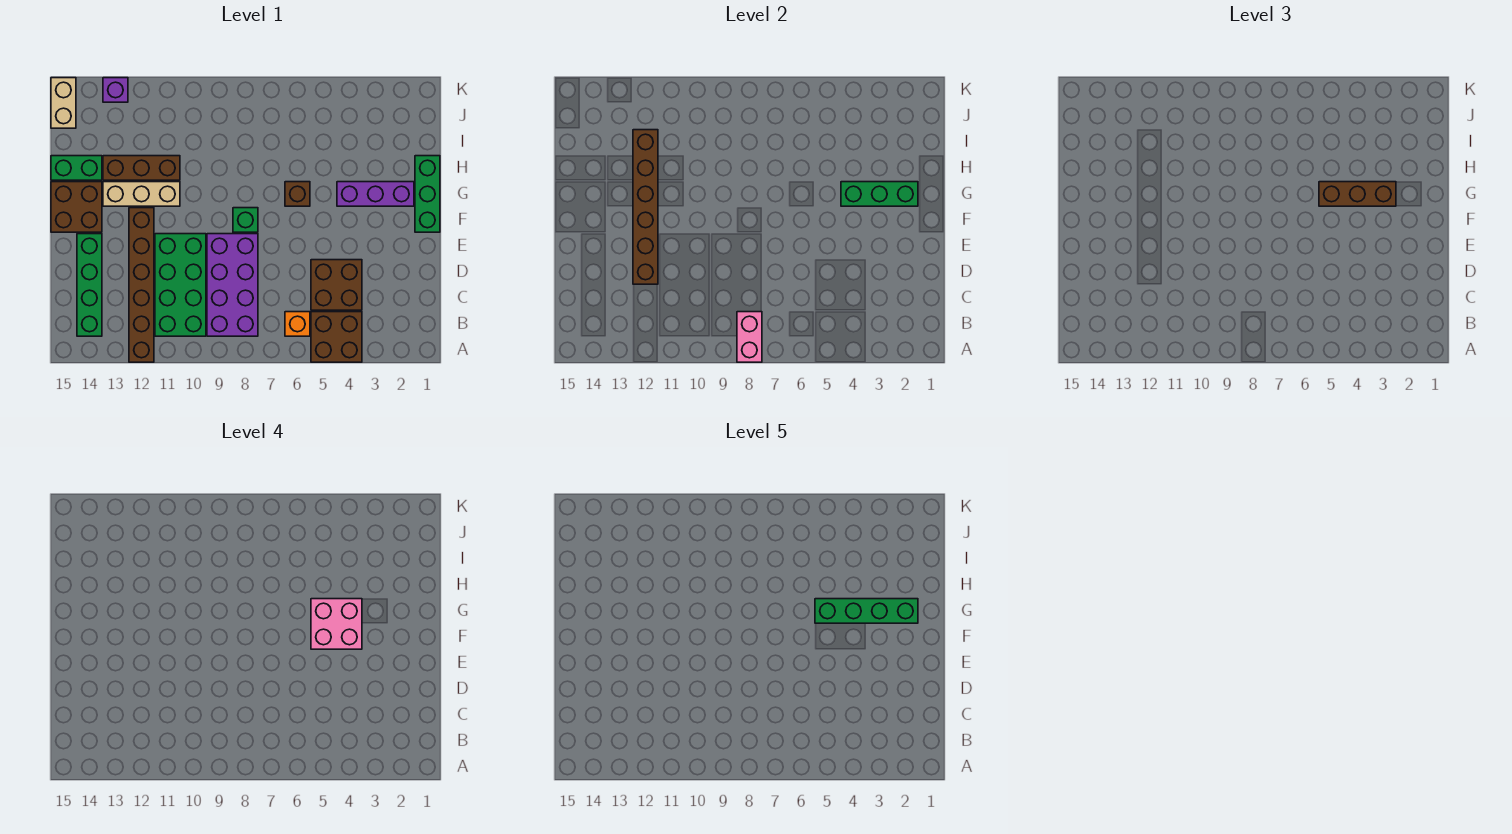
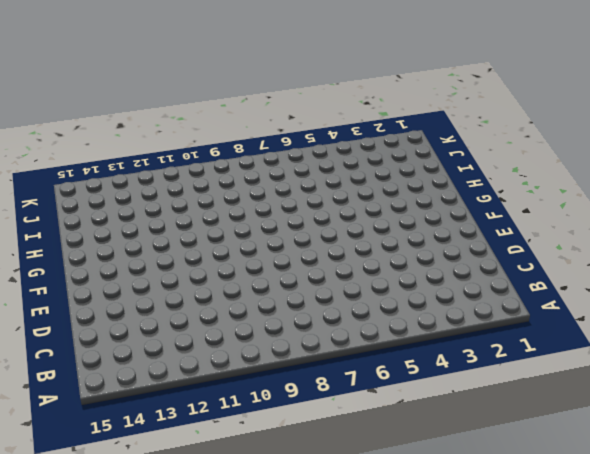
none -> brown 2x2 brick [311,312,362,362]
none -> brown 1x6 brick [129,208,154,362]
none -> orange 1x1 brick [285,312,310,336]

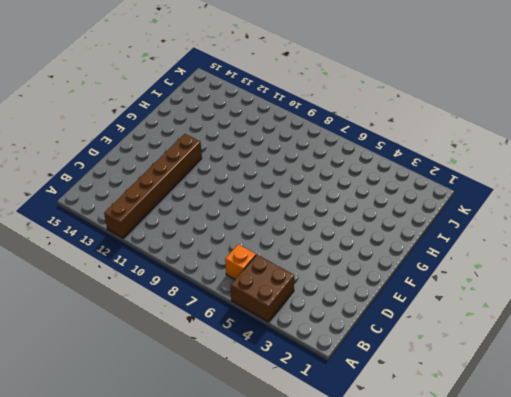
none -> purple 2x4 brick [207,234,258,336]
none -> green 2x4 brick [155,234,206,336]
none -> green 1x4 brick [77,234,102,336]

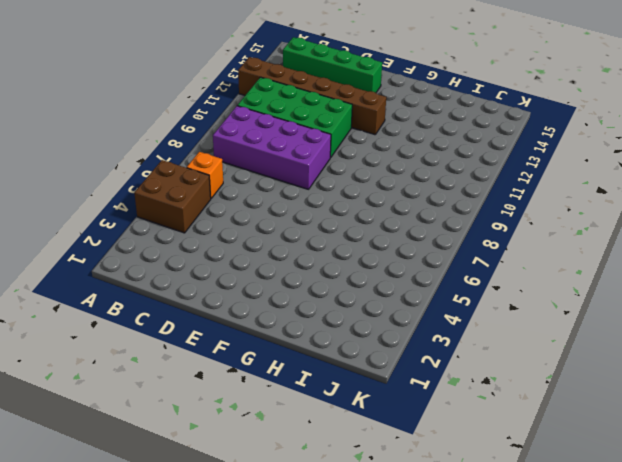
none -> brown 2x2 brick [311,260,362,310]
none -> green 1x3 brick [415,156,440,232]
none -> green 1x1 brick [233,208,258,232]

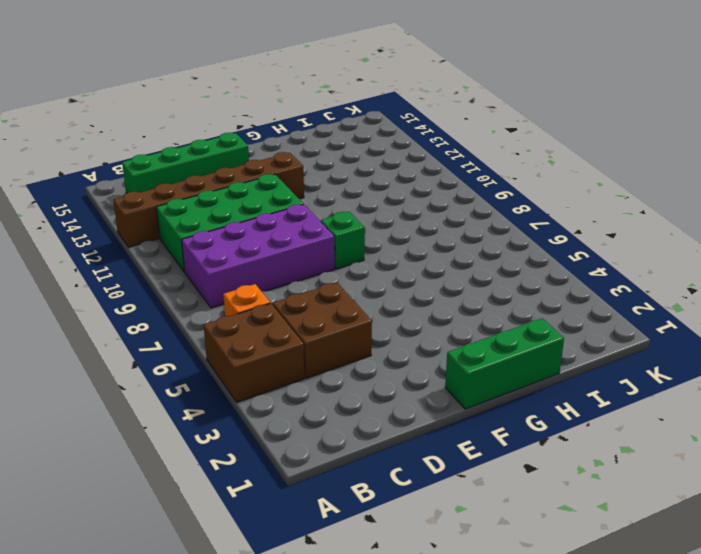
none -> brown 2x2 brick [51,182,102,232]
none -> purple 1x3 brick [337,182,414,206]
none -> brown 1x1 brick [285,182,310,206]

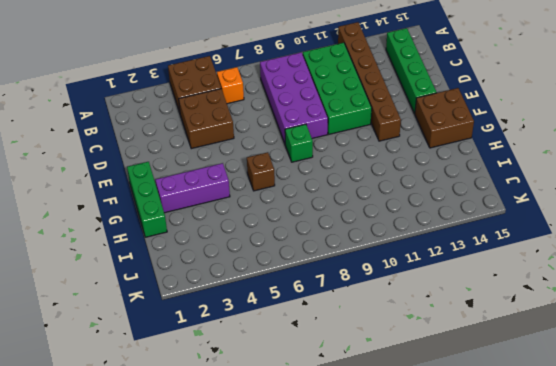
none -> tan 1x3 brick [103,182,180,206]
none -> brown 1x3 brick [103,156,180,180]
none -> green 1x2 brick [51,156,102,180]

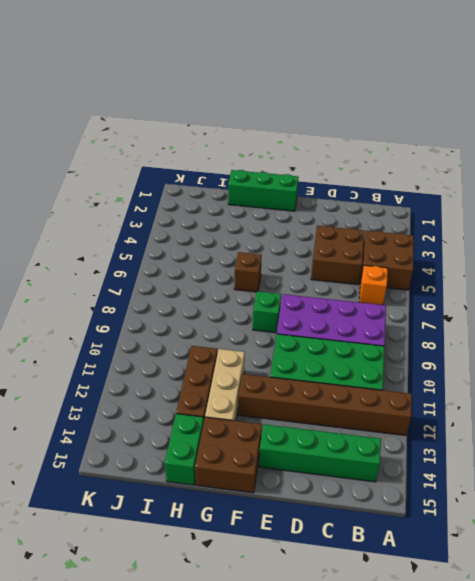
none -> purple 1x3 brick [337,182,414,206]
none -> tan 1x2 brick [51,78,76,128]
none -> purple 1x1 brick [103,78,128,102]

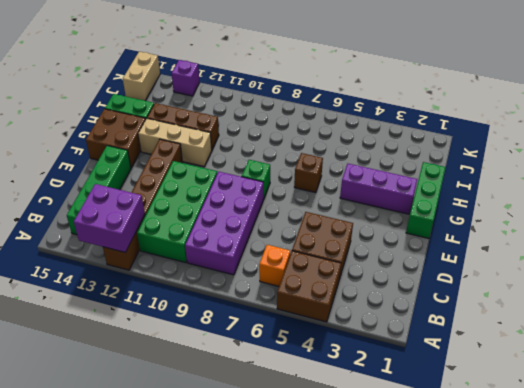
purple 2x2 brick [74,184,145,253] -> none
none -> pink 1x2 brick [737,312,762,362]
none -> brown 1x6 brick [633,130,658,284]
none -> green 1x3 brick [841,182,918,206]

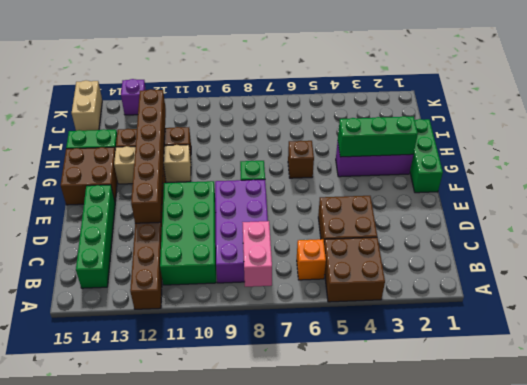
none -> brown 1x3 brick [1319,182,1396,206]
none -> pink 2x2 brick [311,599,362,649]
none -> green 1x4 brick [815,599,918,623]

